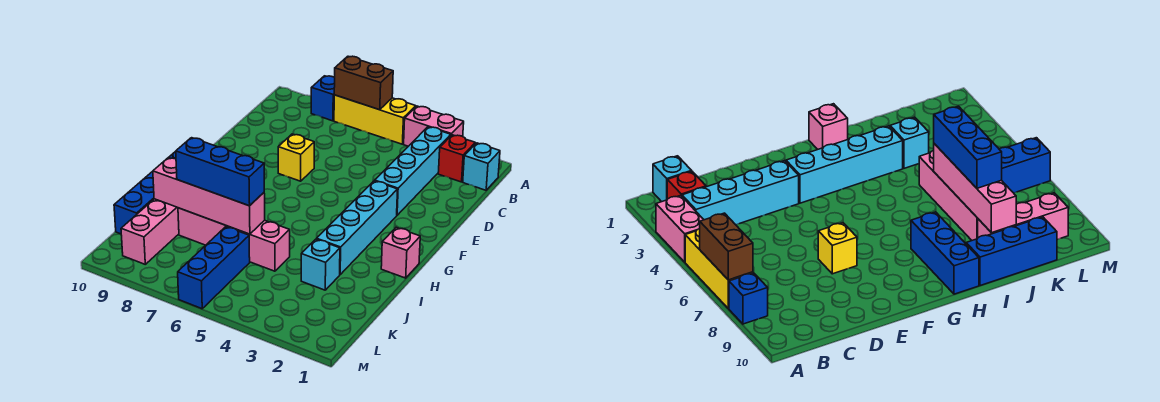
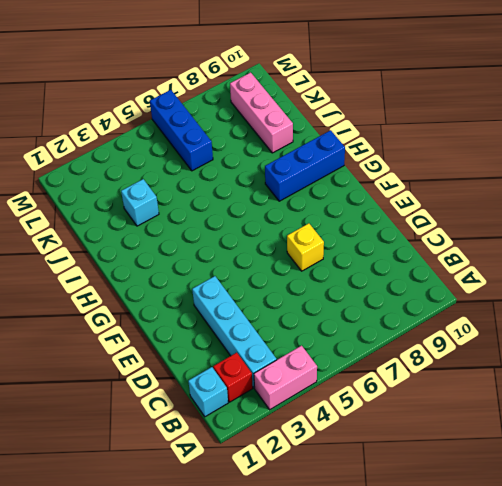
none -> yellow 1x3 brick [334,95,416,144]
none -> blue 1x1 brick [311,76,335,121]
none -> cyan 1x4 brick [317,181,398,274]

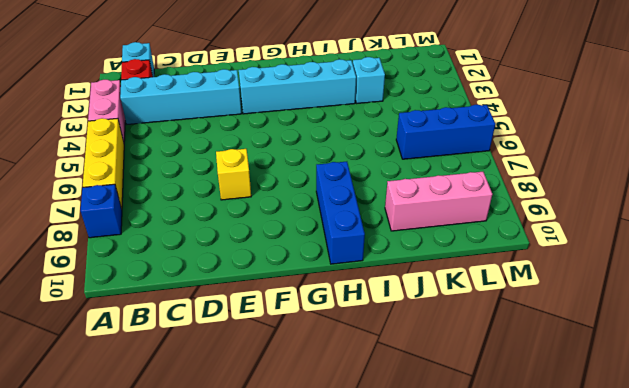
none -> pink 1x1 brick [381,228,420,278]
none -> blue 1x3 brick [114,171,154,234]
none -> pink 1x4 brick [178,208,290,271]

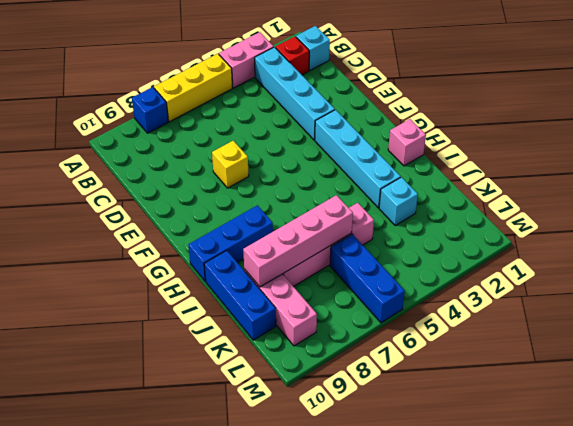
none -> brown 1x2 brick [334,56,393,110]
none -> blue 1x3 brick [175,138,264,206]

